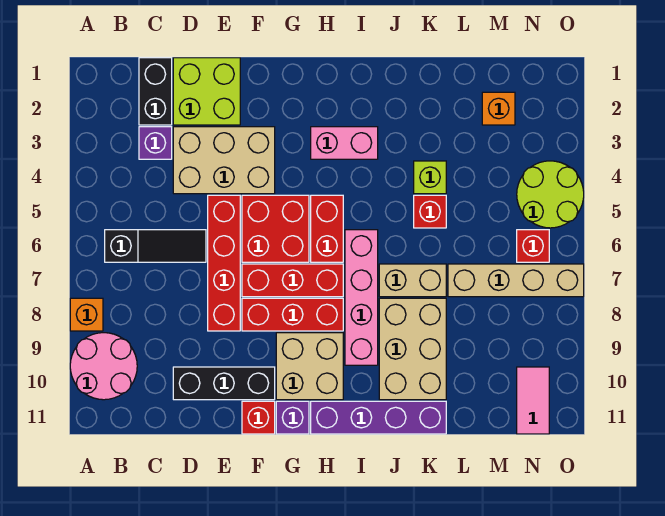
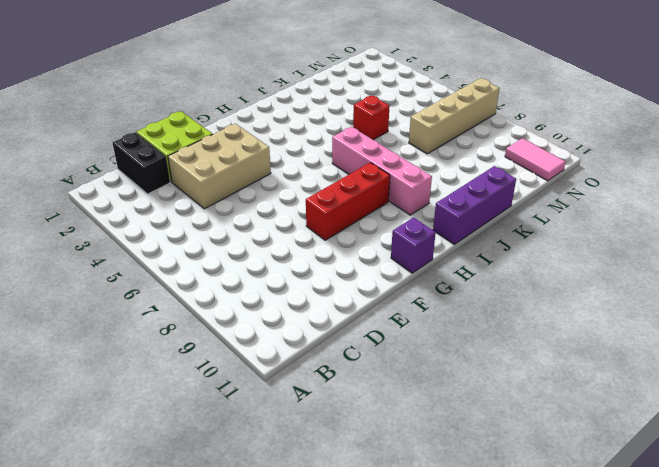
purple 1x3 brick [433,166,516,244] -> purple 1x4 brick [311,401,446,434]
none -> orange 1x1 brick [70,298,103,331]
none -> pink 2x2 round brick [70,333,137,400]
none -> black 1x3 slope [105,230,206,262]

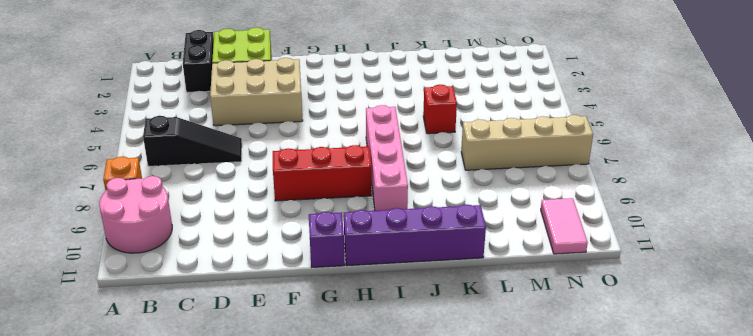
none -> purple 1x1 brick [139,127,172,159]
none -> black 1x3 brick [173,367,275,400]
none -> red 1x4 brick [208,195,240,331]

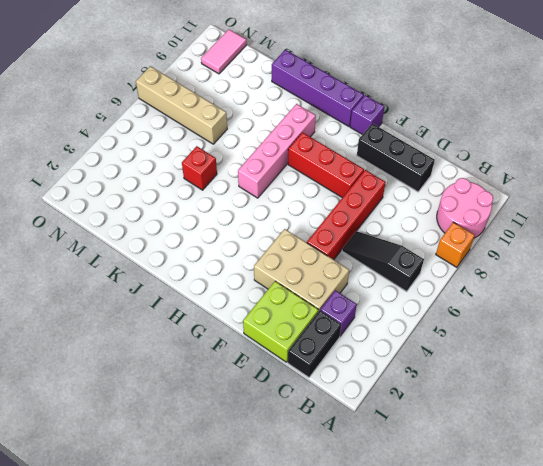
none -> red 2x2 brick [242,195,309,262]
none -> red 1x3 brick [242,264,343,297]
none -> red 1x1 brick [242,401,275,434]

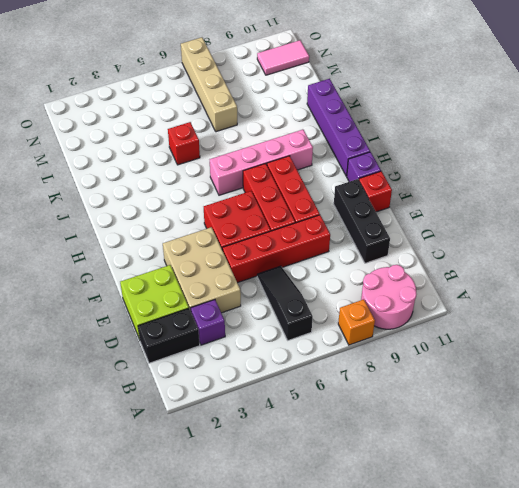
none -> tan 2x2 brick [276,333,343,400]
none -> pink 1x2 brick [311,127,378,159]
none -> red 1x2 brick [311,195,343,262]

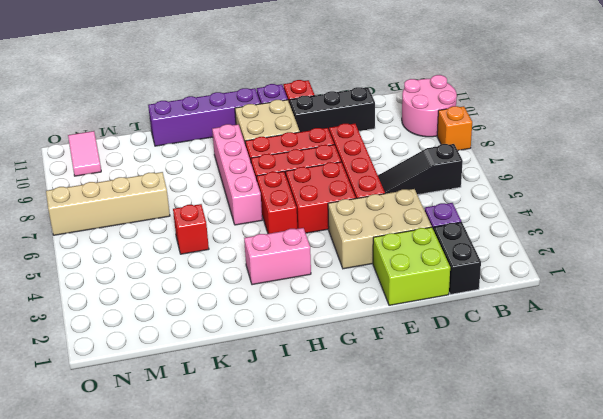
none -> tan 1x2 brick [379,264,446,297]
none -> tan 2x3 brick [379,298,446,400]
none -> lime 1x1 brick [414,161,446,194]

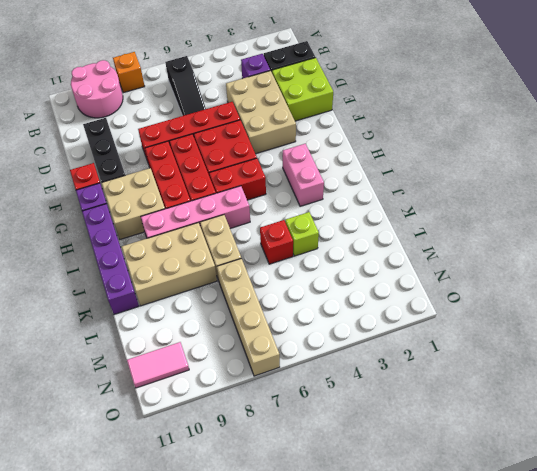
none -> orange 1x1 brick [482,92,515,125]
none -> lime 2x2 round brick [517,161,584,228]
none -> red 1x1 brick [517,230,549,262]

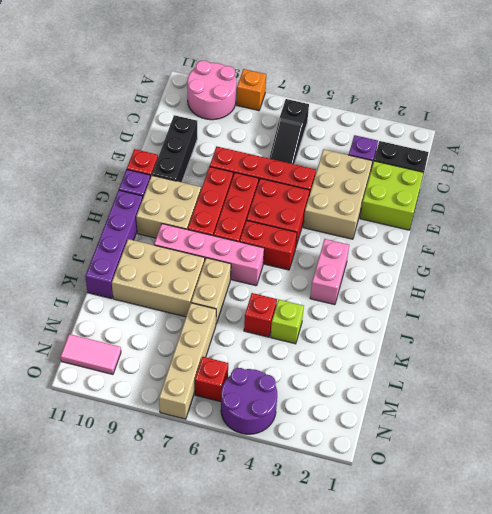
purple 2x2 round brick [221,368,277,434] -> lime 2x2 round brick [517,161,584,228]
none -> orange 1x1 brick [482,92,515,125]

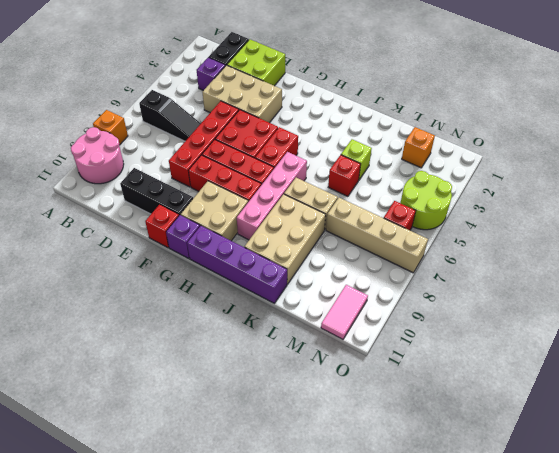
none -> pink 1x2 brick [311,127,378,159]

